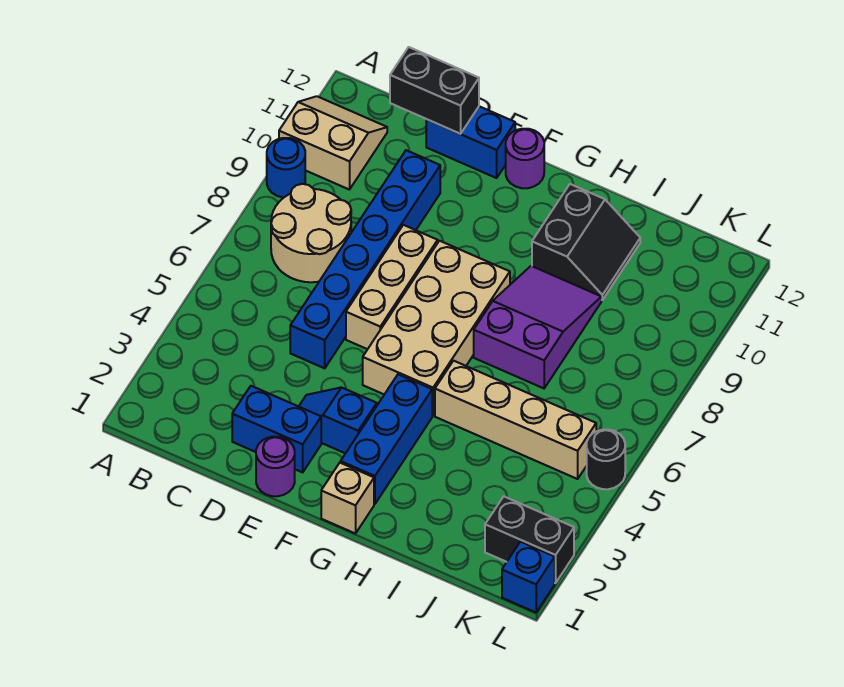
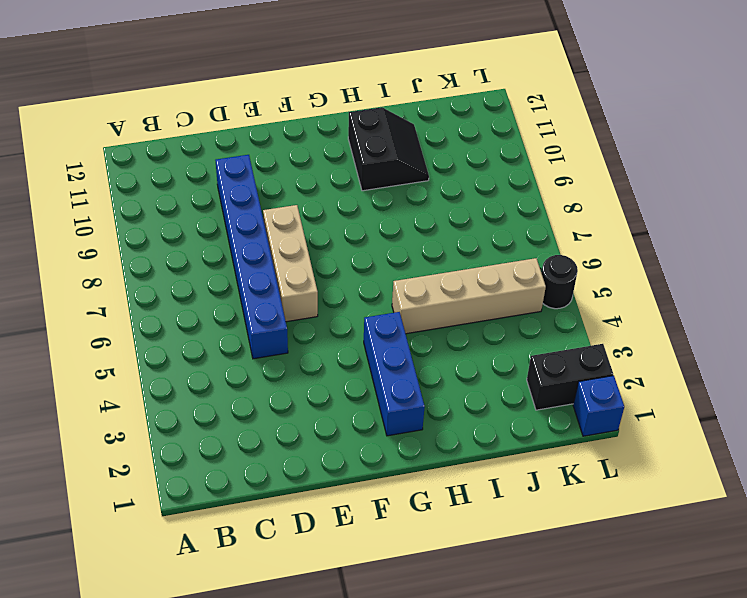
none -> blue 1x1 round brick [267,138,305,198]
none -> tan 2x2 slope [279,96,387,190]
none -> tan 2x2 round brick [271,184,351,282]

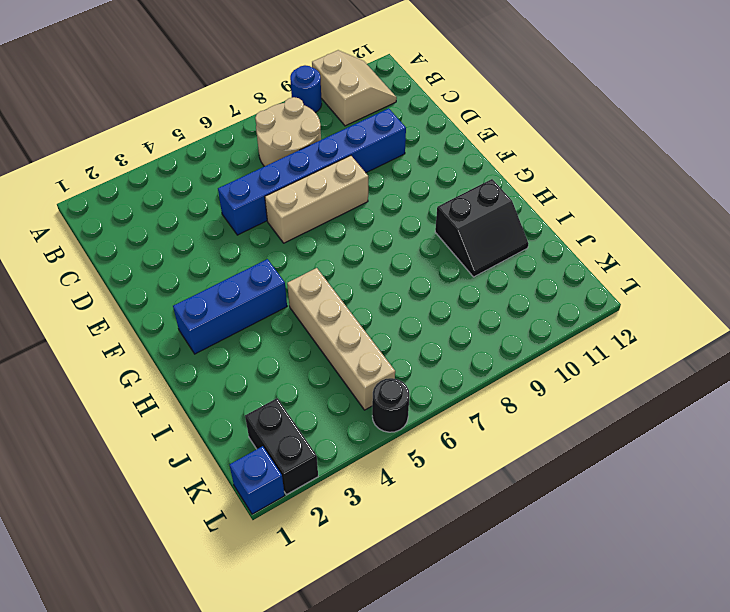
none -> blue 1x2 brick [232,386,321,472]
none -> blue 1x2 brick [426,106,515,178]
none -> purple 1x1 round brick [256,437,295,496]

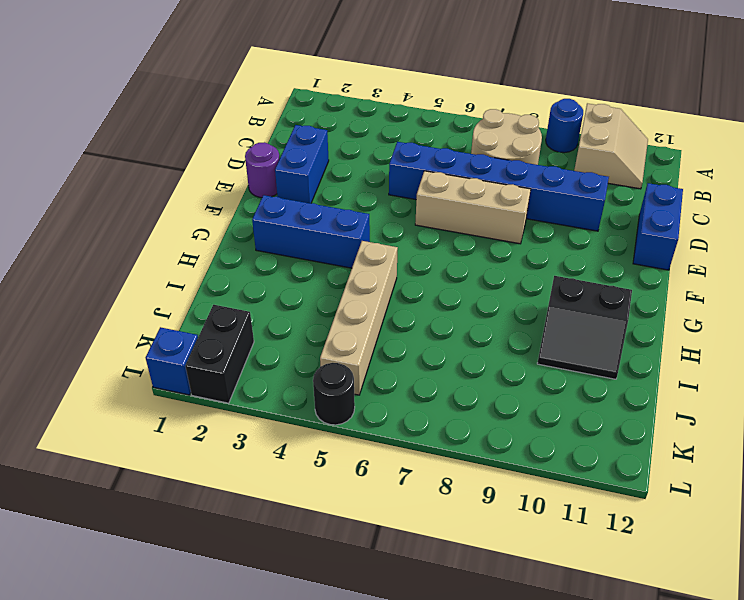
none -> blue 1x2 slope [299,387,377,453]
none -> tan 2x4 brick [363,241,510,416]
none -> purple 1x1 round brick [506,129,544,188]

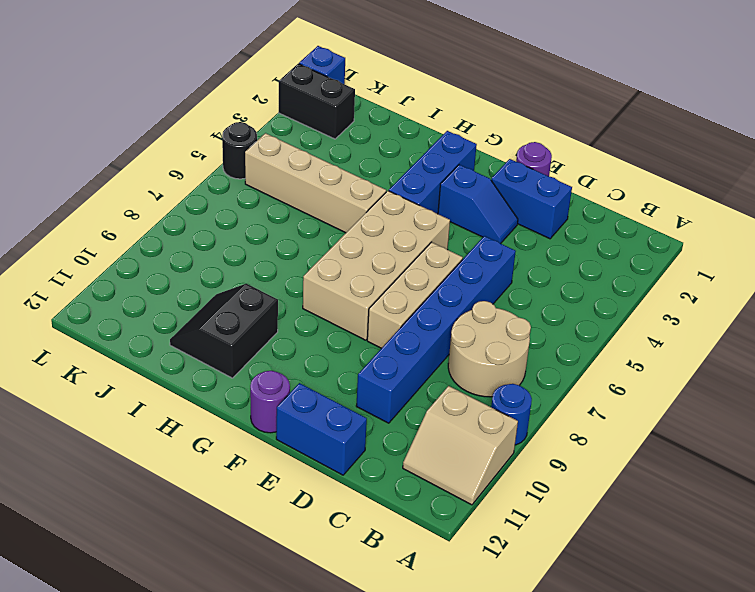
none -> tan 1x1 brick [321,463,374,534]
none -> purple 2x3 slope [474,266,602,388]
none -> black 1x2 brick [390,47,479,134]

